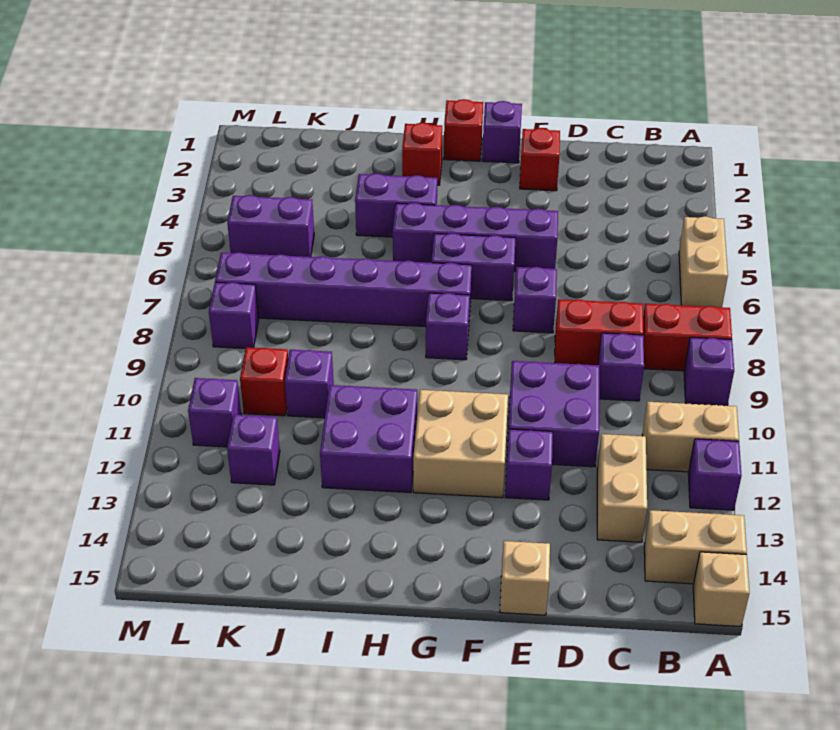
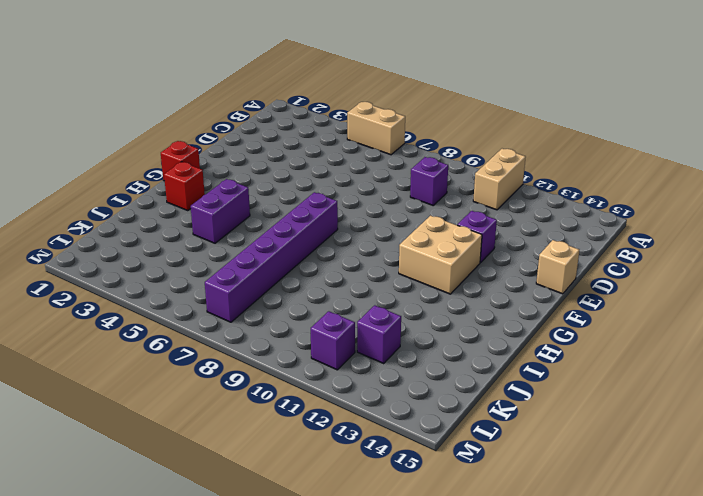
none -> red 1x2 brick [643,304,732,371]
none -> purple 1x1 brick [684,337,734,406]
none -> purple 1x1 brick [688,439,742,510]
none -> tan 1x2 brick [644,510,747,584]

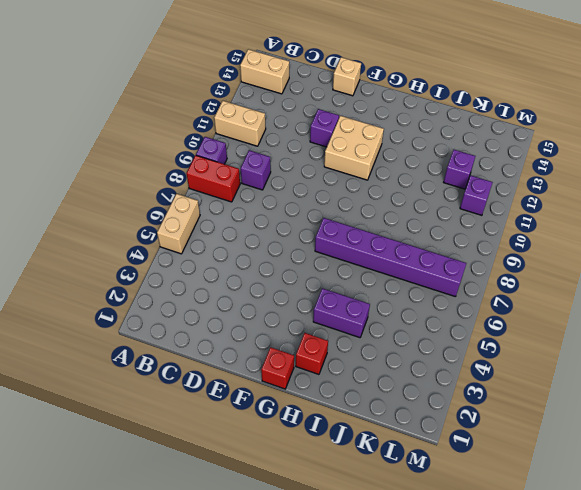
none -> purple 1x1 brick [688,439,742,510]
none -> tan 1x1 brick [693,552,750,627]
none -> red 1x2 brick [555,299,644,365]
none -> tan 1x2 brick [597,434,647,542]

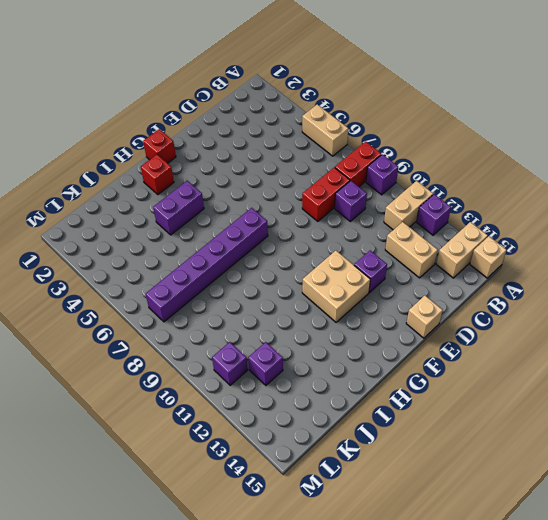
none -> purple 2x2 brick [507,361,599,467]
none -> red 1x1 brick [520,128,560,191]
none -> purple 1x4 brick [393,203,558,271]
none -> purple 1x1 brick [513,267,557,333]

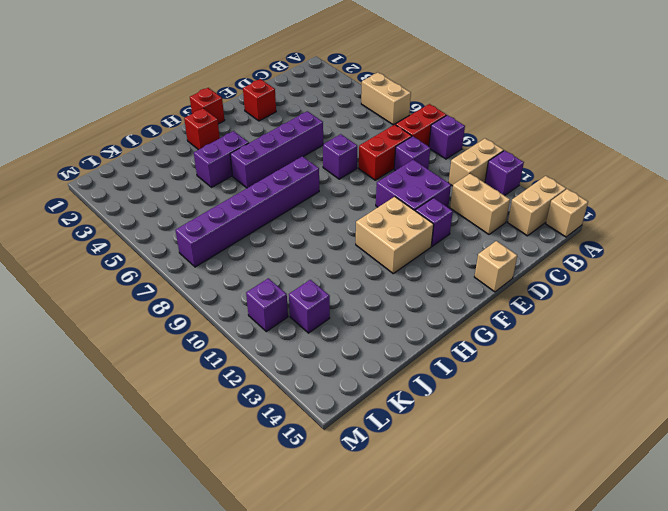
none -> purple 1x1 brick [482,101,522,163]
none -> purple 1x2 brick [432,233,516,301]
none -> purple 1x1 brick [426,293,470,360]
none -> purple 2x2 brick [320,385,418,493]

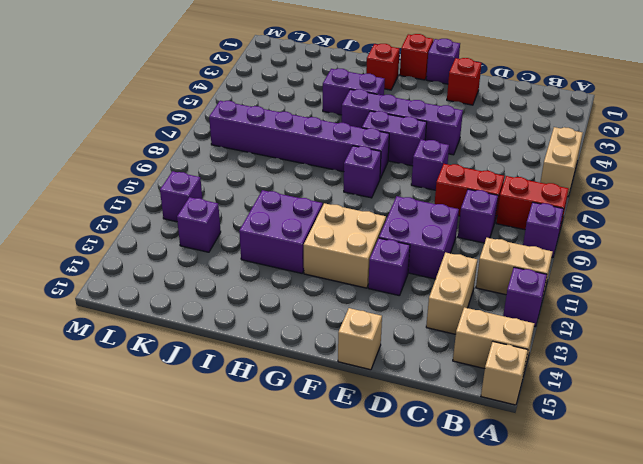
none -> purple 1x1 brick [285,350,334,418]
none -> purple 1x2 brick [227,195,314,257]
none -> red 1x1 brick [240,347,288,416]
none -> purple 1x1 brick [209,282,259,348]

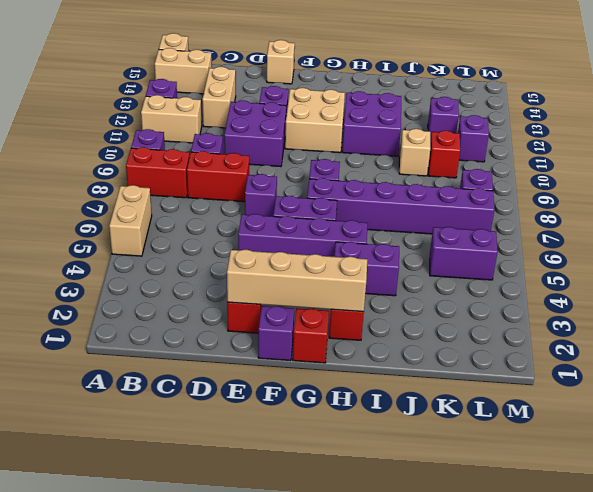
tan 1x4 brick [227,249,367,312] -> none
tan 1x1 brick [399,129,430,176] -> purple 1x1 brick [285,350,334,418]

